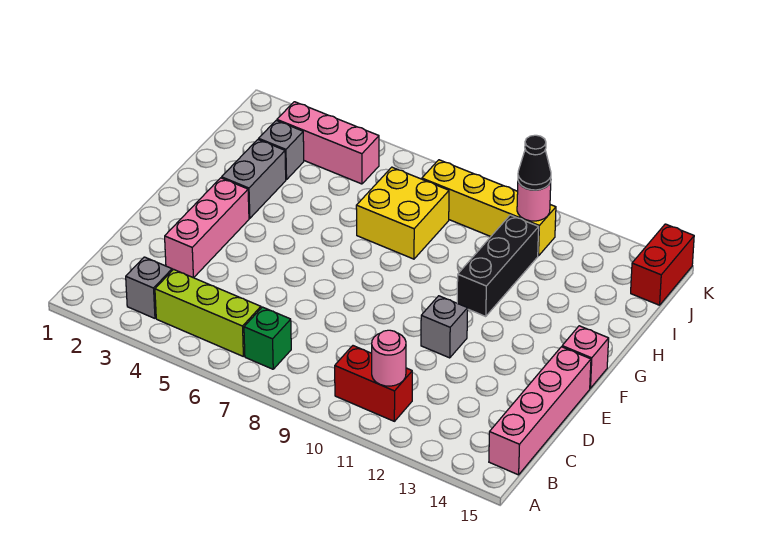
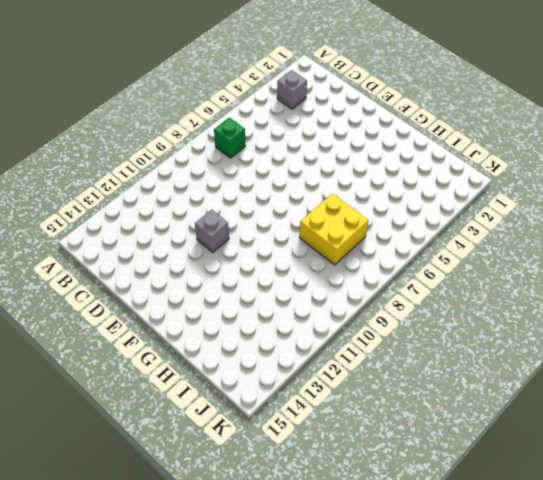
none -> lime 1x3 brick [155,269,261,356]
none -> red 1x2 brick [335,346,412,421]
none -> pink 1x4 brick [489,347,591,475]

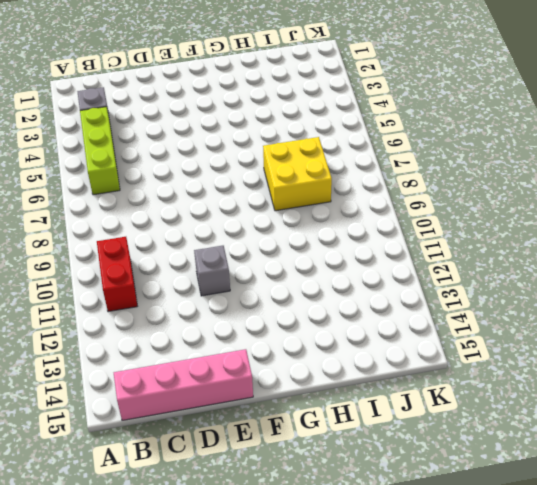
none -> green 1x1 brick [244,307,291,369]
none -> pink 1x3 brick [165,178,249,278]
none -> pink 1x1 brick [562,326,609,388]

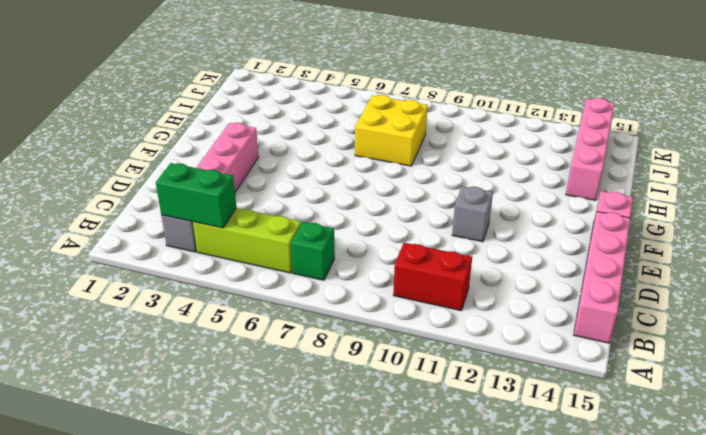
green 1x2 brick [156,163,236,228] -> none
pink 1x4 brick [566,98,615,201] -> none
none -> grey 1x2 brick [222,139,286,218]
none -> black 1x3 brick [457,215,539,316]
none -> grey 1x1 brick [259,120,304,180]

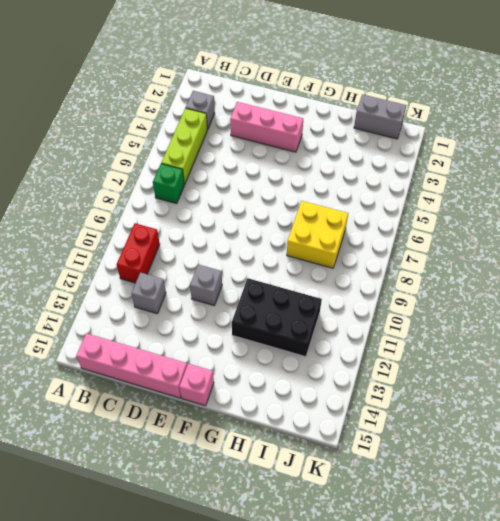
grey 1x1 brick [131,273,166,314] -> grey 1x1 brick moved to [259,120,304,180]
black 2x3 brick [232,278,322,357] -> black 1x3 brick [457,215,539,316]
grey 1x2 brick [354,94,406,139] -> grey 1x2 brick moved to [222,139,286,218]
none -> pink 1x3 brick [277,102,379,184]
none -> yellow 1x4 brick [422,160,556,256]
none -> red 1x2 brick [631,224,694,305]

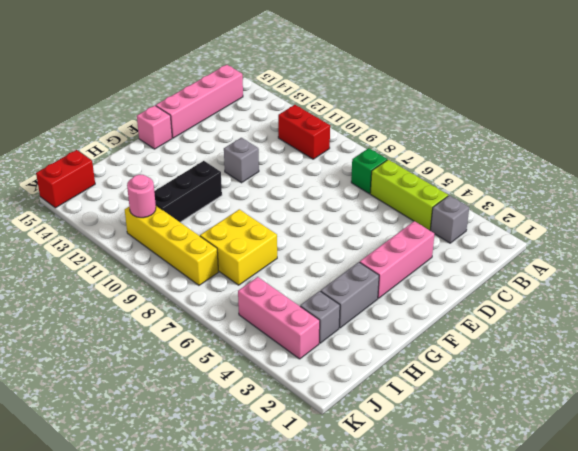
none -> pink 1x1 round brick [372,330,406,386]
none -> black 1x1 cone [518,135,551,190]

